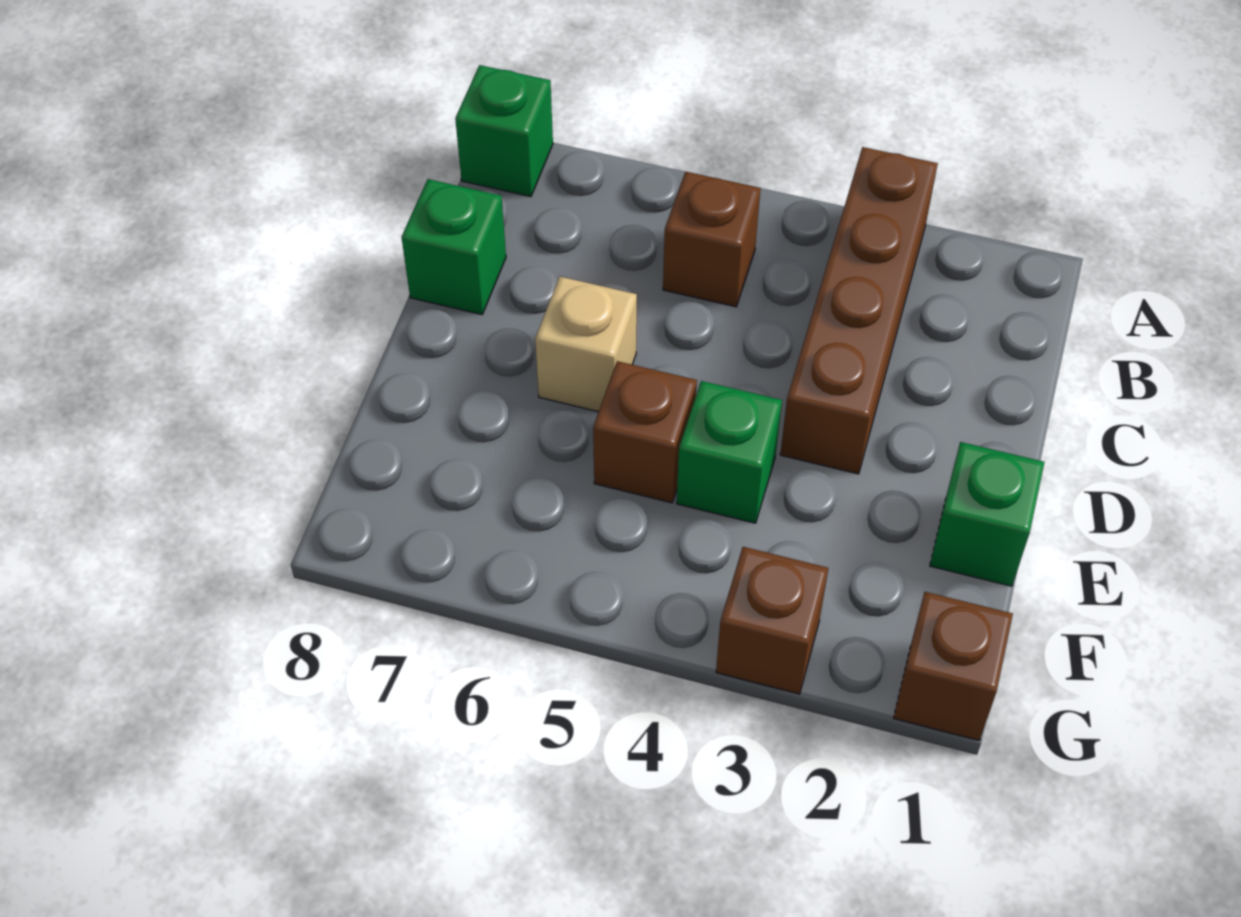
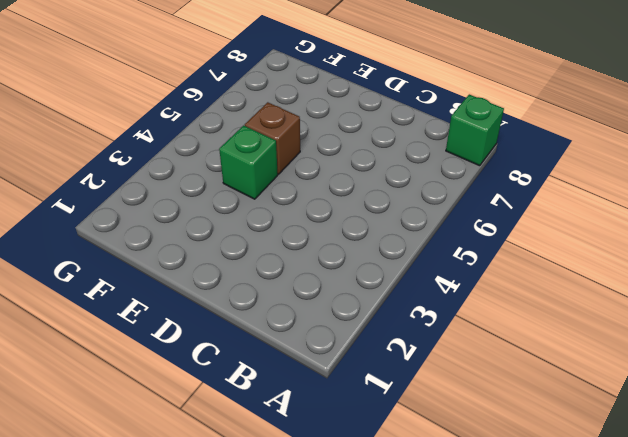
none -> brown 1x4 brick [780,147,938,474]
none -> brown 1x1 brick [663,172,761,307]

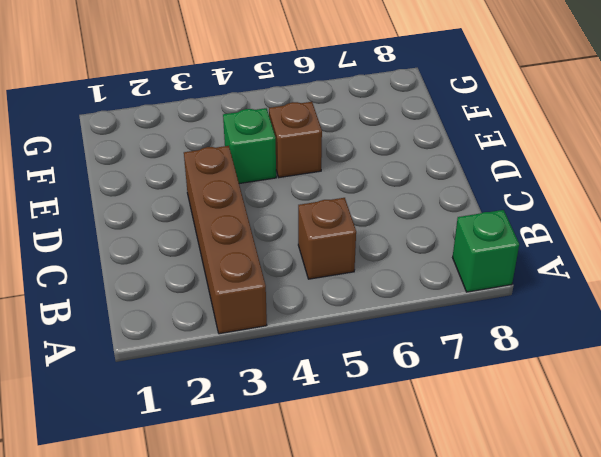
none -> green 1x1 brick [402,179,506,315]
none -> tan 1x1 brick [535,277,637,412]

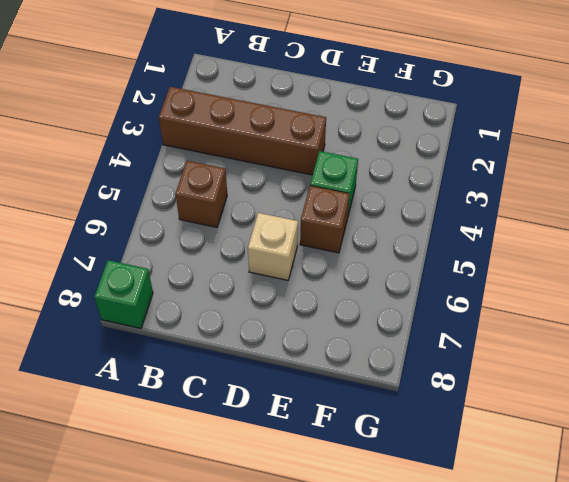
none -> green 1x1 brick [402,179,506,315]
none -> green 1x1 brick [930,442,1044,586]

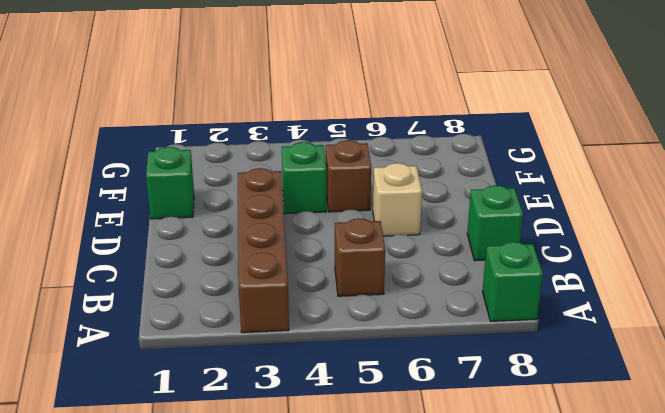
none -> brown 1x1 brick [894,592,1013,740]
none -> brown 1x1 brick [716,547,828,694]

